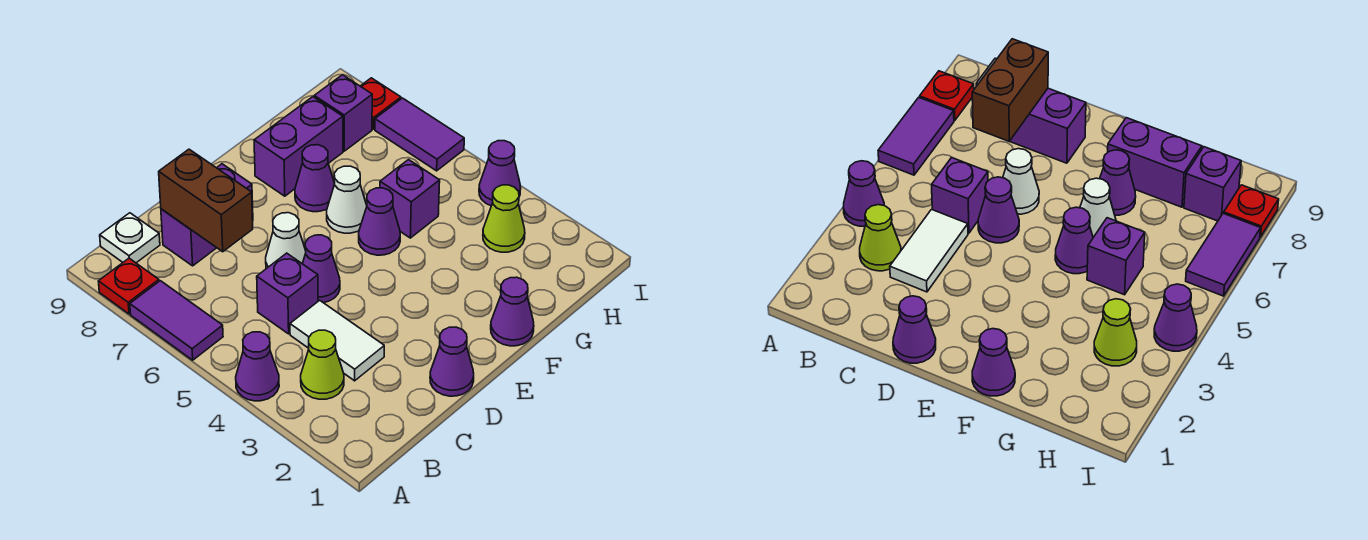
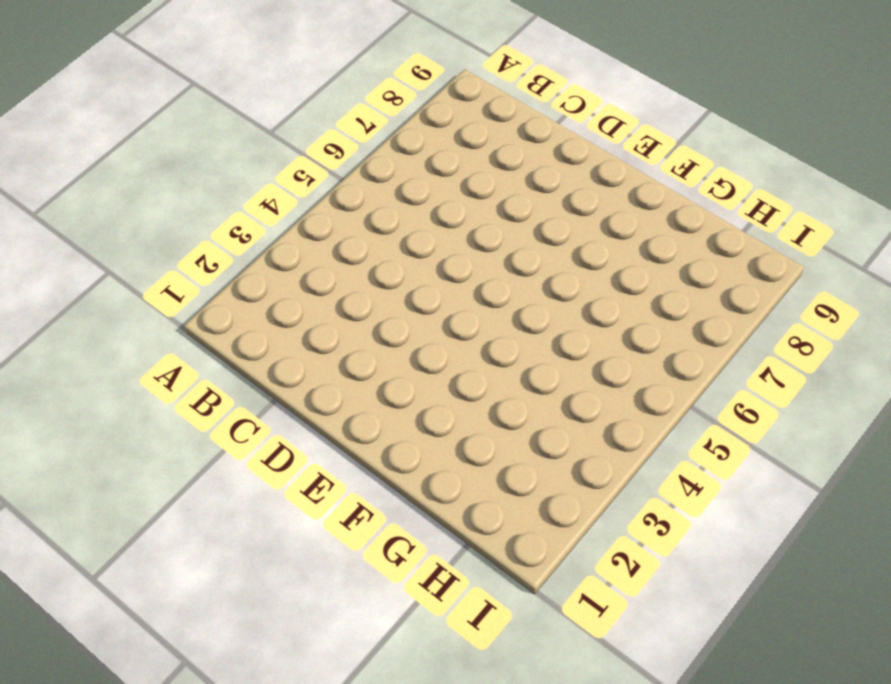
none -> purple 1x1 cone [236,332,279,401]
none -> purple 1x2 tile [130,281,223,360]
none -> red 1x1 plate [98,258,159,314]

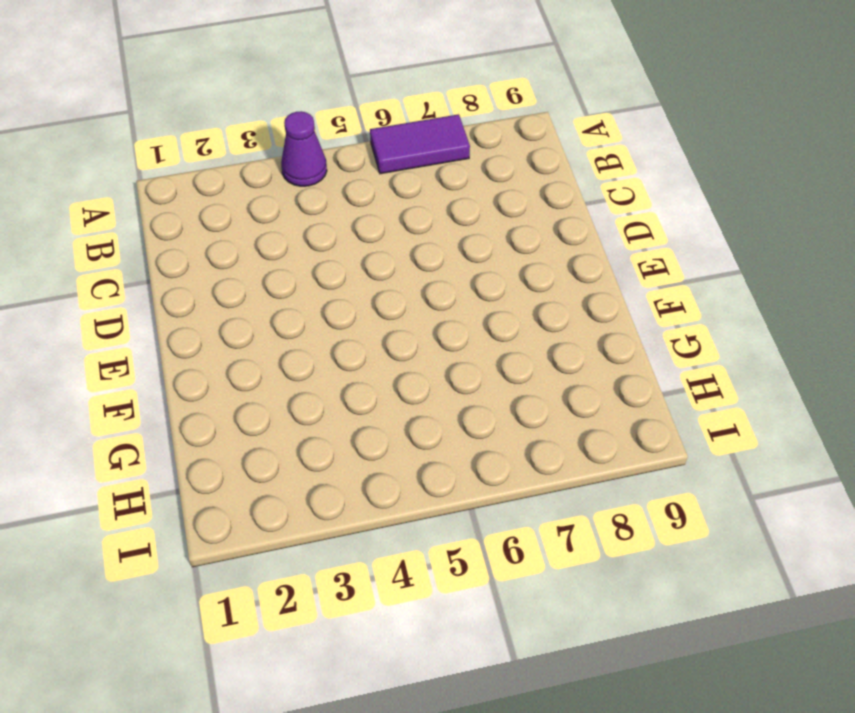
none -> red 1x1 plate [98,258,159,314]
none -> lime 1x1 cone [301,330,344,399]
none -> white 1x1 plate [100,213,160,263]

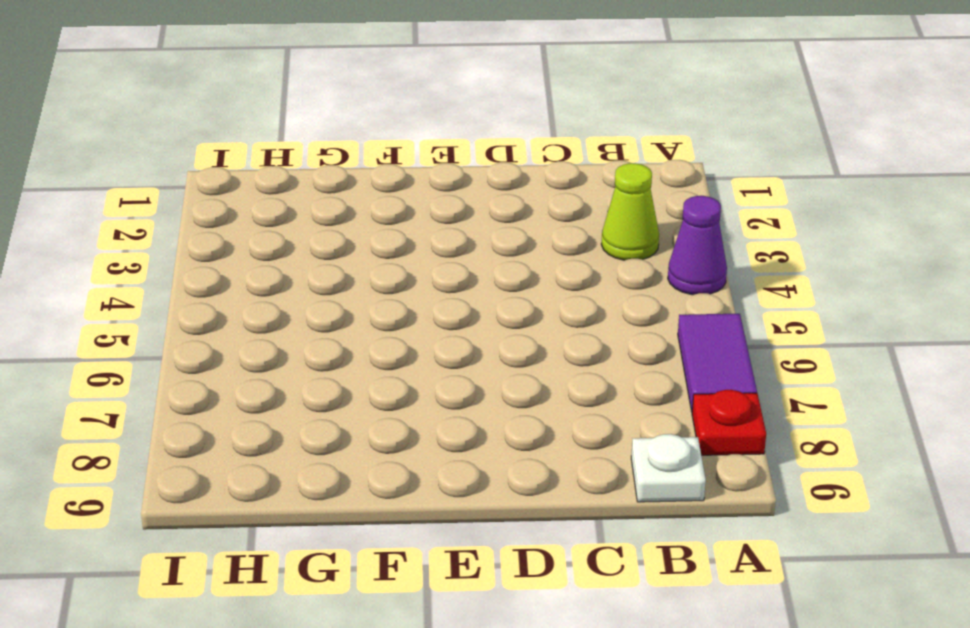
none -> white 1x2 tile [290,300,384,381]
none -> purple 1x1 brick [257,253,318,334]
none -> purple 1x2 brick [161,164,253,266]

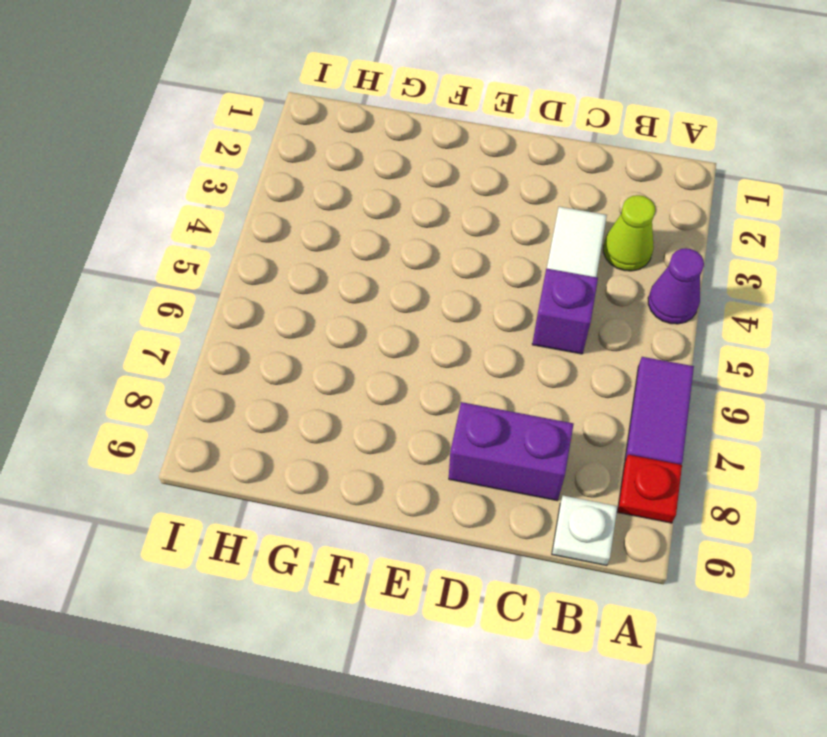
none -> purple 1x1 cone [430,327,474,396]
none -> purple 1x1 cone [303,235,340,303]
none -> white 1x1 cone [266,213,306,269]

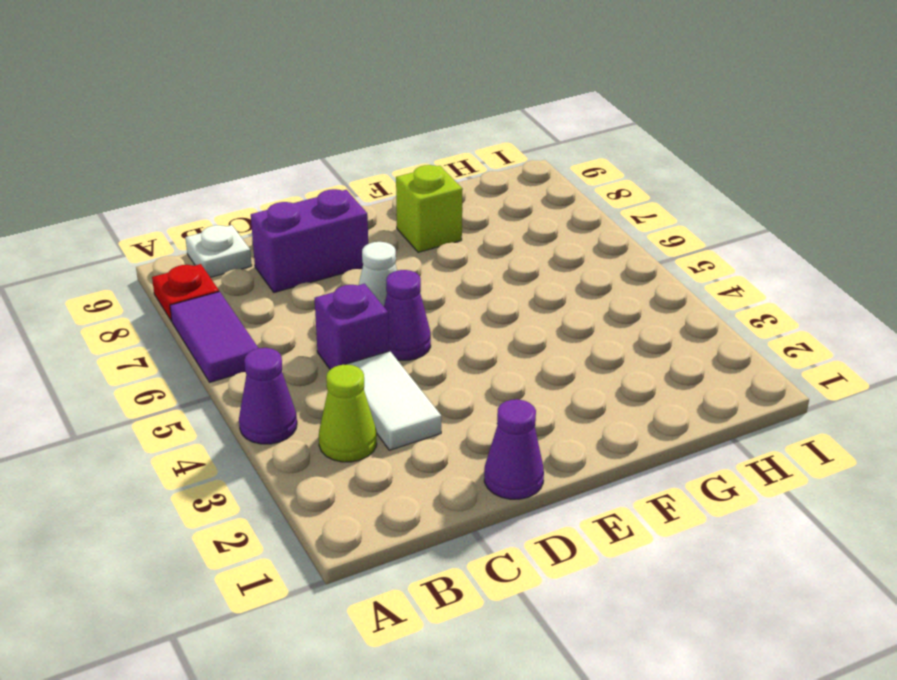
lime 1x1 brick [396,165,463,252] -> purple 1x2 brick [254,97,343,196]
none -> purple 1x1 cone [491,277,534,346]
none -> purple 1x1 cone [359,188,400,255]
none -> white 1x1 cone [327,166,367,233]

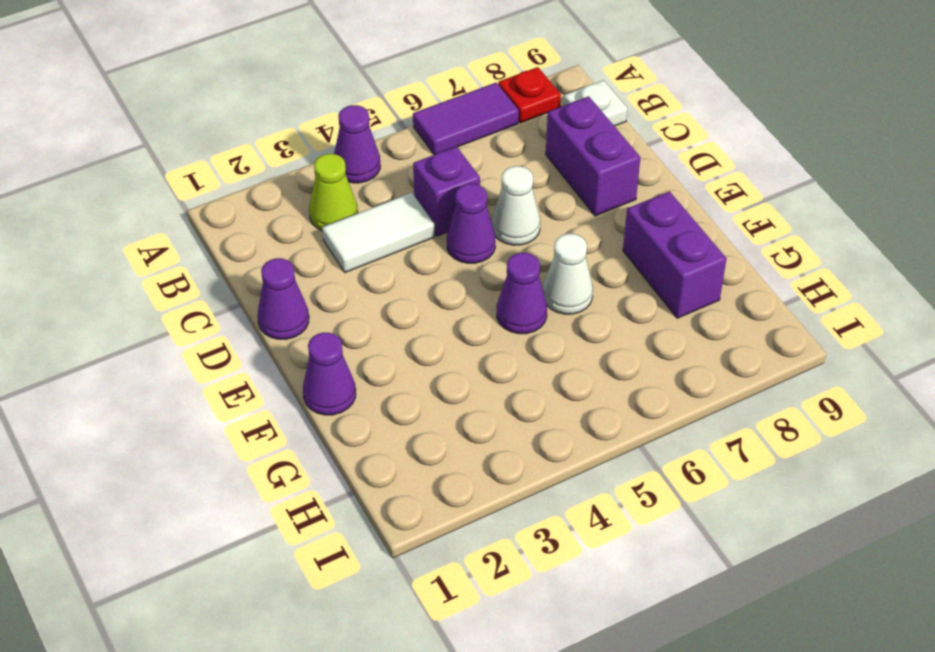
none -> purple 1x1 cone [295,145,335,212]
none -> purple 1x1 brick [380,160,440,238]
none -> lime 1x1 cone [483,185,525,252]

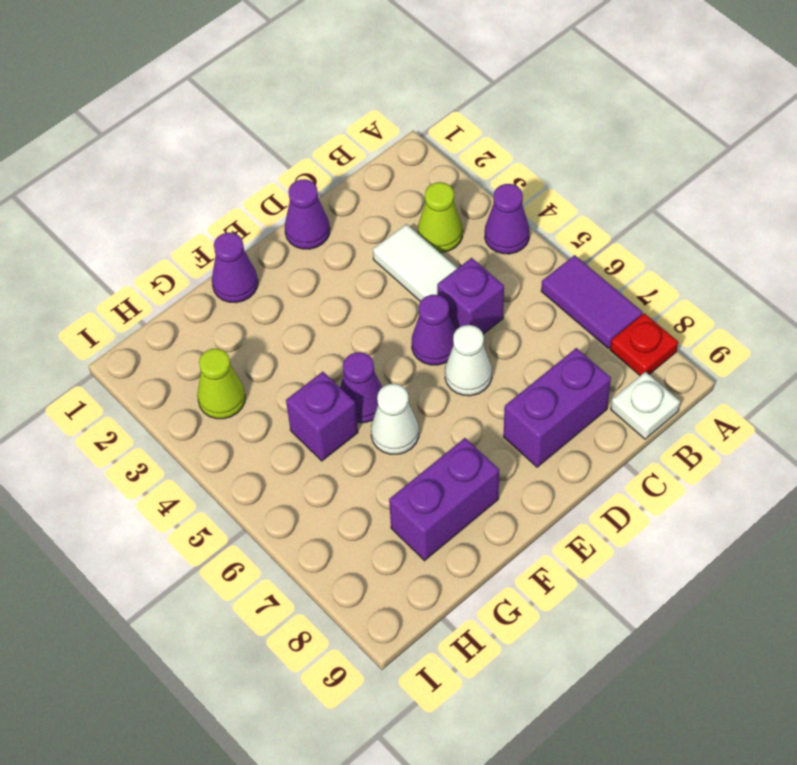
none -> purple 1x1 cone [295,145,335,212]
none -> purple 1x1 brick [314,75,372,151]
none -> purple 1x1 cone [479,141,521,206]

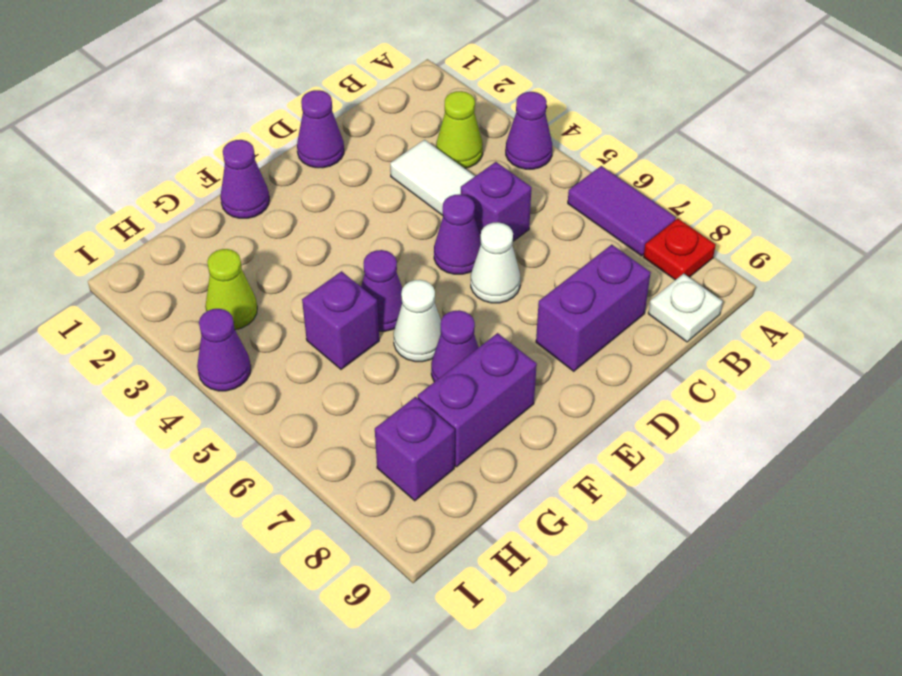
none -> purple 1x2 tile [375,98,464,171]
none -> red 1x1 plate [361,78,401,129]
none -> brown 1x2 brick [159,149,253,252]

